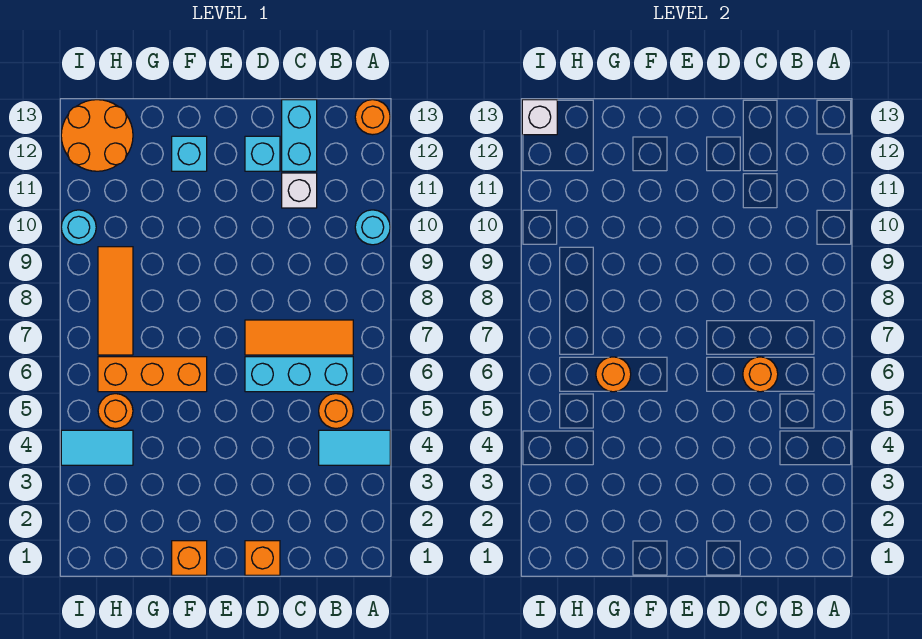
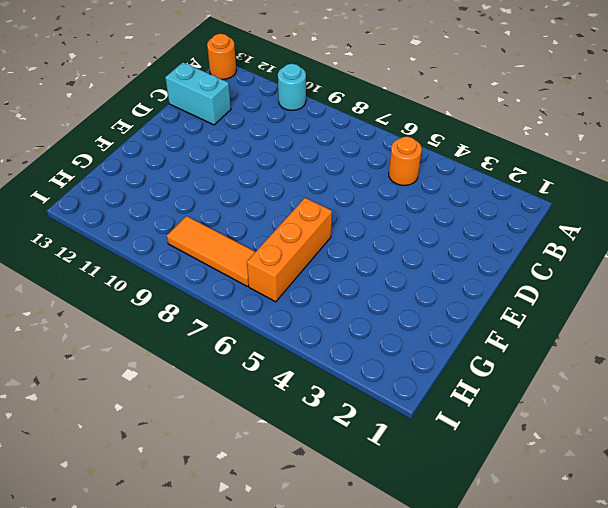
none -> cyan 1x2 tile [319,430,390,465]
none -> cyan 1x3 brick [245,357,353,392]
none -> orange 1x3 tile [245,320,353,355]

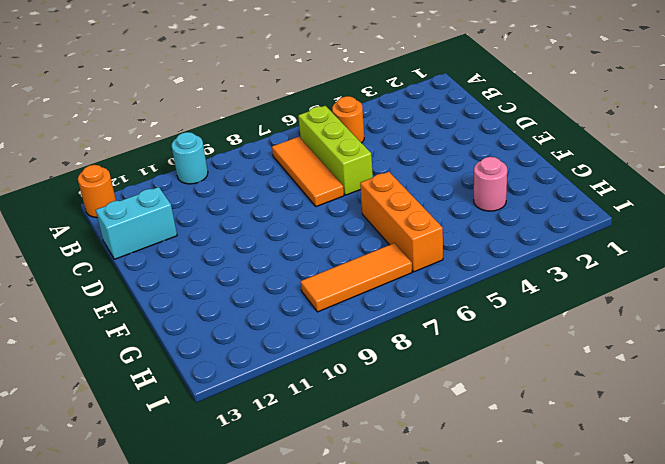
lime 1x3 brick [298,106,373,195] -> cyan 1x3 brick [245,357,353,392]
pink 1x1 round brick [474,157,507,211] -> none
none -> cyan 1x2 tile [319,430,390,465]
none -> white 1x1 brick [282,173,317,208]
none -> orange 1x1 brick [245,541,280,575]

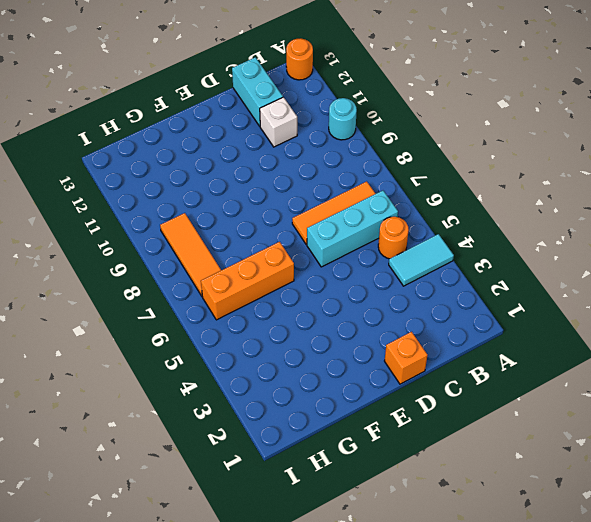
none -> cyan 1x1 brick [245,136,280,171]
none -> orange 1x1 brick [172,541,207,575]
none -> cyan 1x1 brick [172,136,207,171]

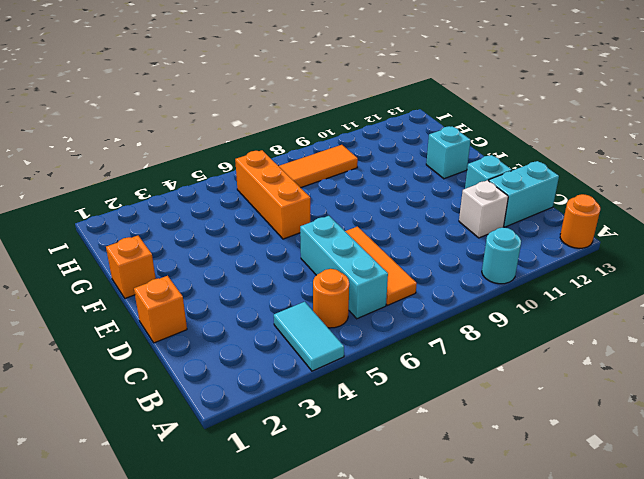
none -> cyan 1x2 tile [61,430,133,465]
none -> orange 1x1 round brick [98,394,133,428]
none -> orange 2x2 round brick [61,100,133,171]

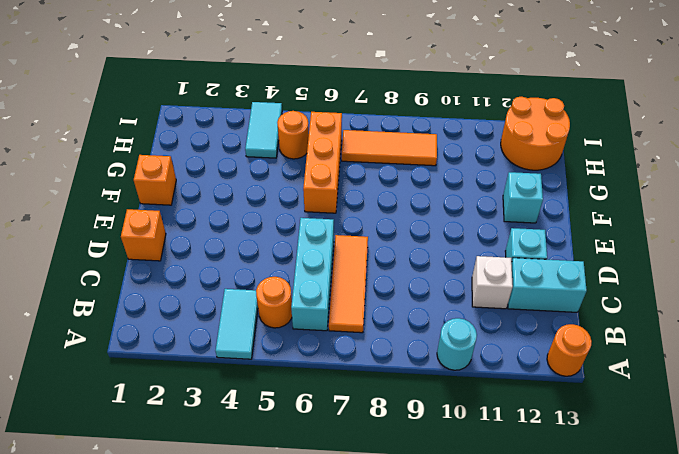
none -> cyan 1x1 round brick [61,210,96,245]
none -> orange 1x1 round brick [743,357,778,392]
none -> orange 1x1 round brick [596,357,631,392]

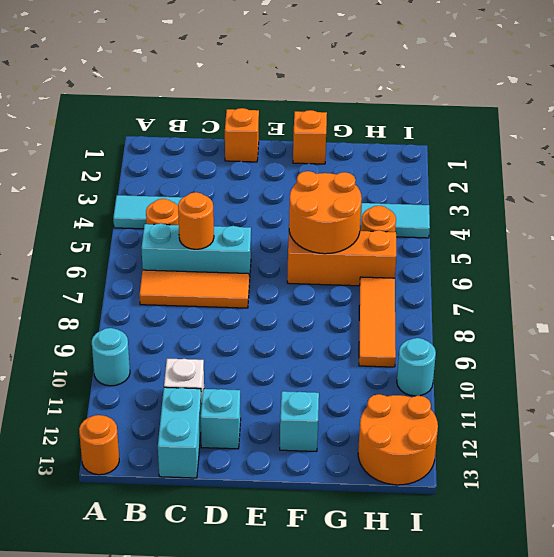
orange 2x2 round brick [289,171,362,254] -> orange 1x1 round brick [596,357,631,392]
none -> white 1x1 brick [522,100,557,135]

